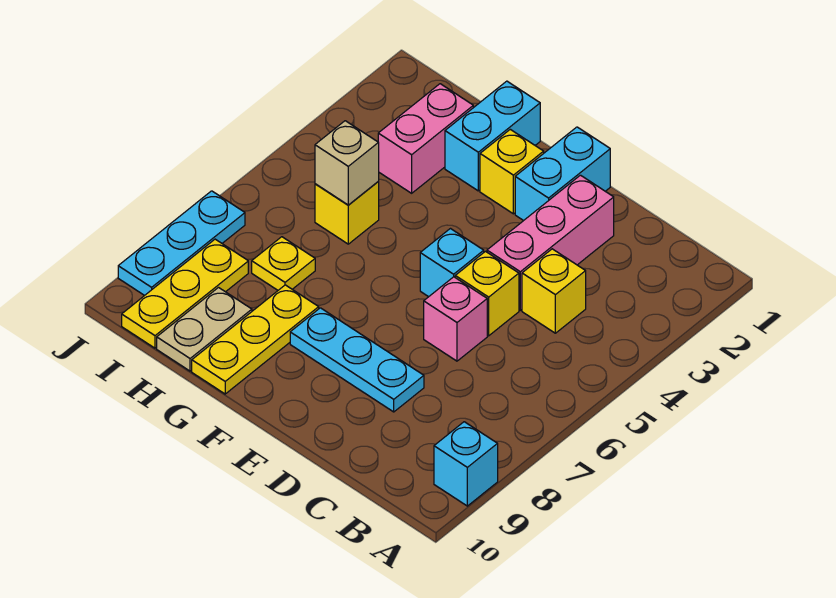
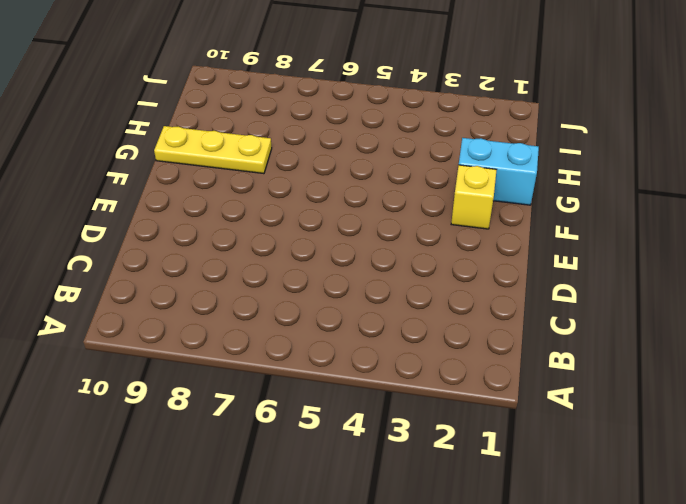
none -> cyan 1x1 brick [434,422,498,506]
none -> yellow 1x1 brick [522,249,586,333]
none -> pink 1x3 brick [487,175,614,310]

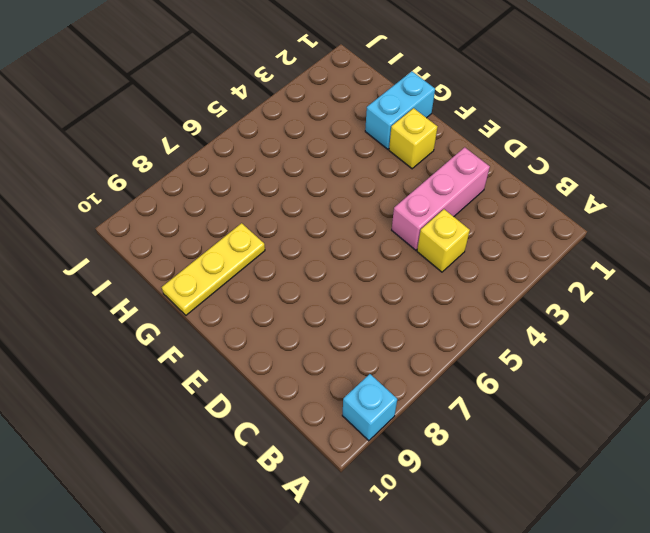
none -> yellow 1x1 brick [455,252,519,336]
none -> pink 1x1 brick [424,277,487,361]
none -> cyan 1x3 plate [290,308,424,412]

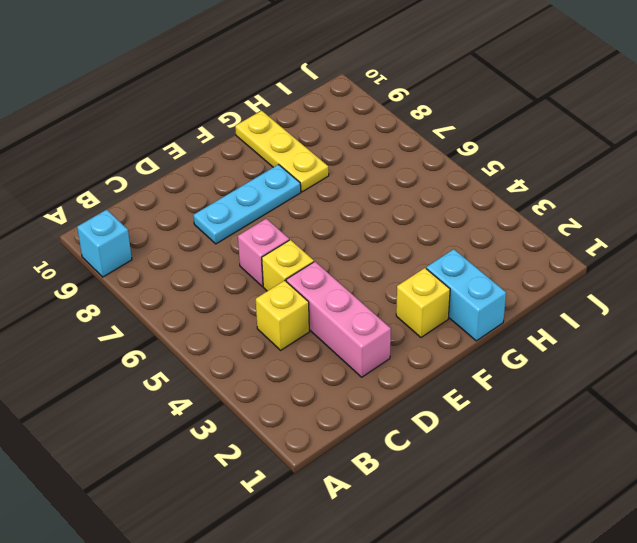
none -> cyan 1x2 brick [515,127,610,221]
none -> cyan 1x1 brick [420,229,484,297]
none -> pink 1x2 brick [378,84,473,193]

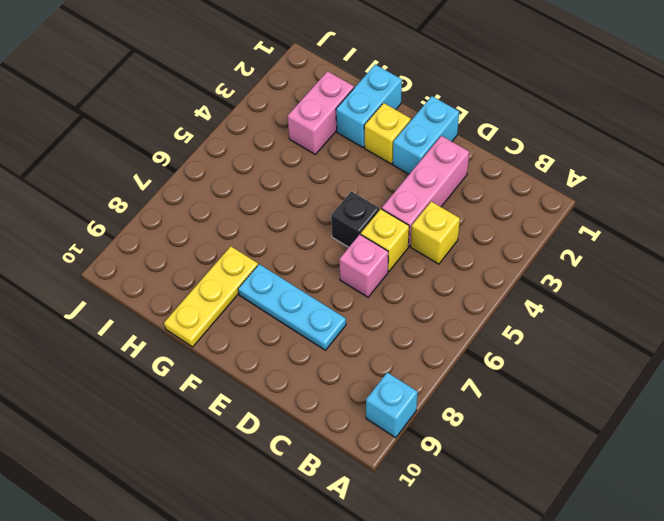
black 1x1 brick [331,191,379,247] -> cyan 1x1 brick [420,229,484,297]
none -> yellow 1x1 brick [315,182,379,244]
none -> yellow 1x1 plate [252,237,315,290]
none -> tan 1x2 plate [157,288,252,371]

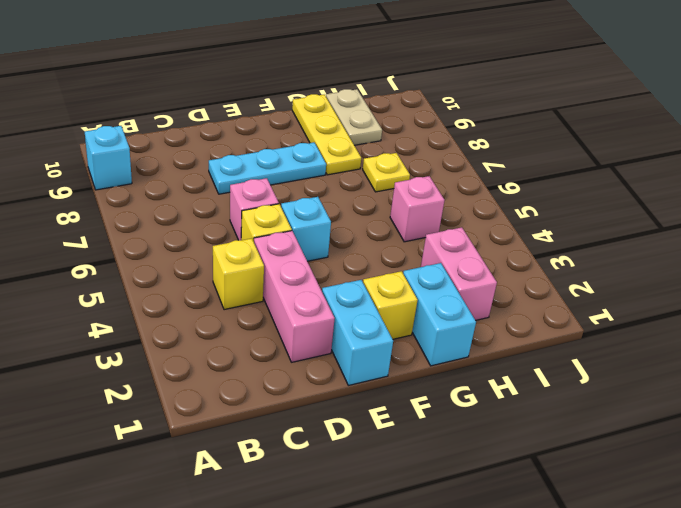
pink 1x1 brick [390,176,445,242] -> yellow 1x1 brick [315,182,379,244]
none -> yellow 1x3 plate [122,239,248,348]
none -> cyan 1x3 plate [118,191,245,296]
none -> tan 1x1 brick [315,121,379,205]

